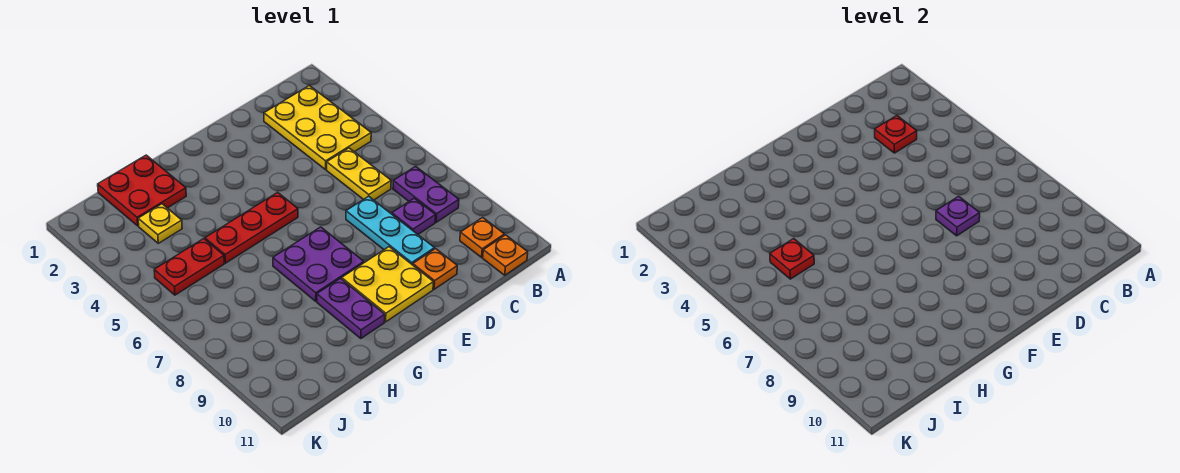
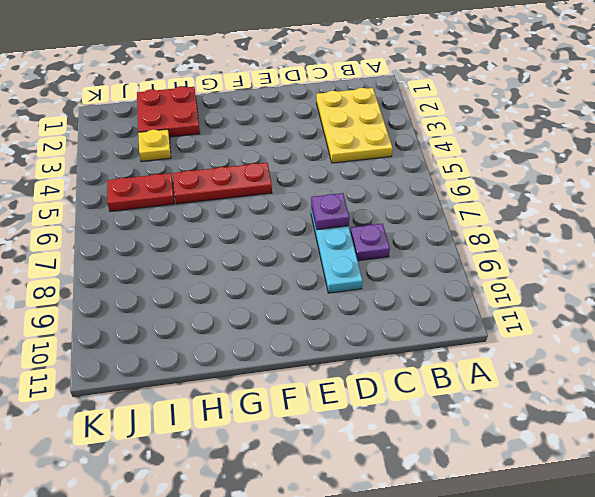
none -> purple 1x2 plate [393,166,459,222]
none -> orange 1x1 plate [460,217,504,257]
none -> orange 1x1 plate [483,235,528,275]

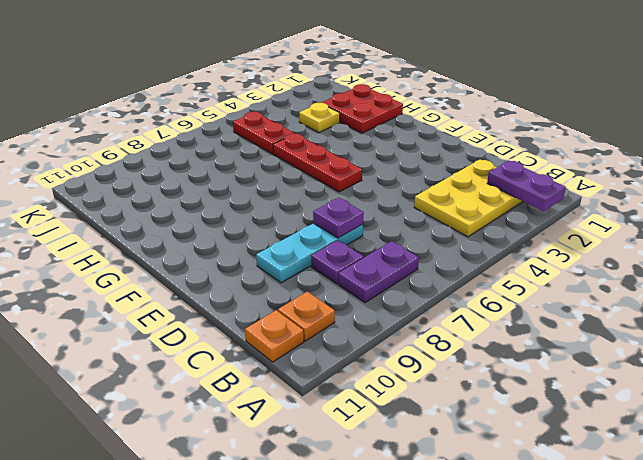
purple 1x2 plate [487,161,566,211] -> purple 1x2 plate turned to [317,279,385,339]
none -> yellow 1x2 plate [327,148,391,200]
none -> orange 1x1 plate [413,249,457,289]
none -> yellow 2x2 plate [342,247,433,322]

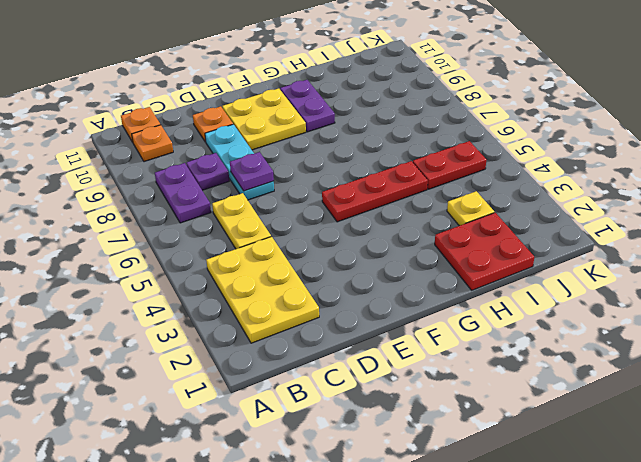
none -> purple 2x2 plate [273,227,364,301]
none -> red 1x1 plate [875,116,917,153]
none -> red 1x1 plate [770,239,814,279]

